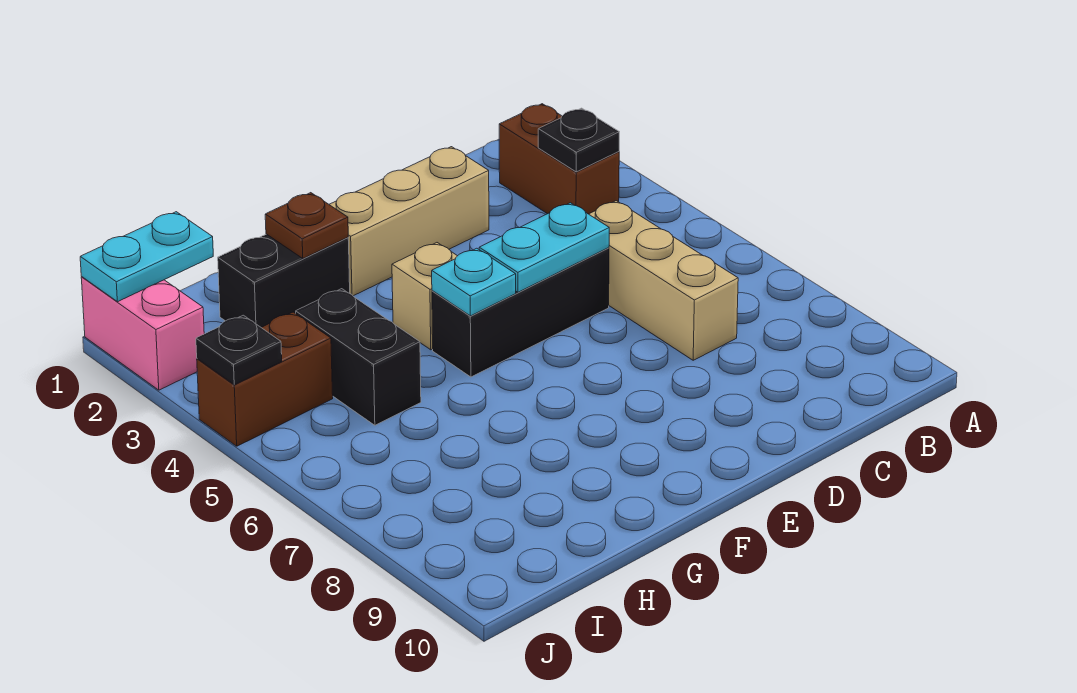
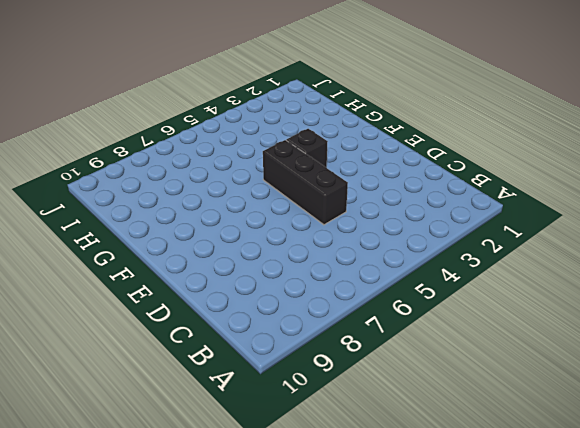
black 1x1 brick [286,129,328,168] -> tan 1x1 brick [392,243,457,350]
none -> brown 1x2 brick [499,104,619,214]
none -> tan 1x3 brick [589,201,738,360]
none -> tan 1x3 brick [329,147,489,296]

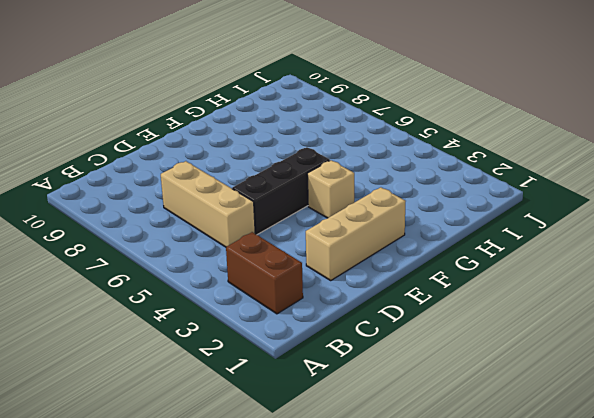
none -> black 1x2 brick [218,234,350,328]
none -> black 1x2 brick [296,289,421,425]
none -> brown 1x2 brick [197,312,333,446]

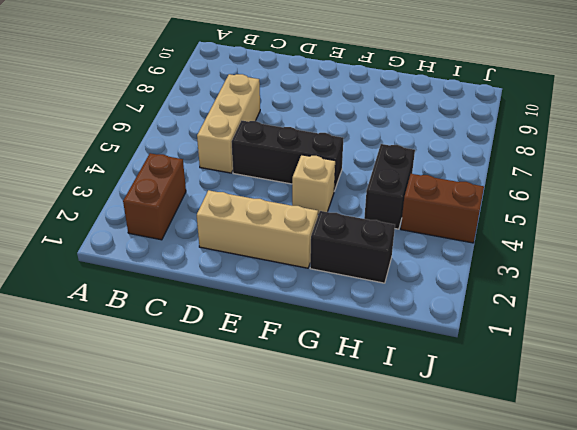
none -> pink 1x2 brick [81,277,204,390]
none -> black 1x1 plate [538,108,619,172]
none -> cyan 1x2 plate [479,203,609,292]

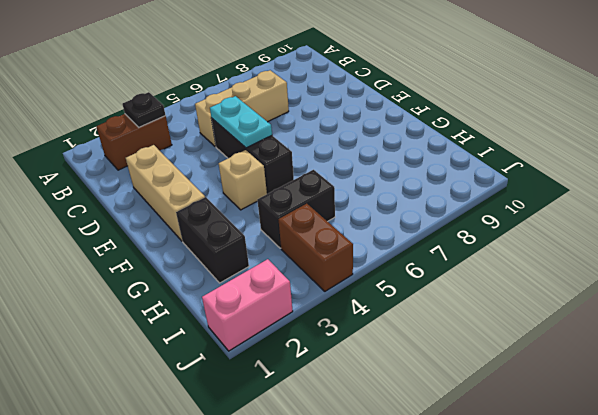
none -> cyan 1x1 plate [432,248,516,316]
none -> brown 1x1 plate [265,193,348,259]
none -> cyan 1x2 plate [80,212,213,302]

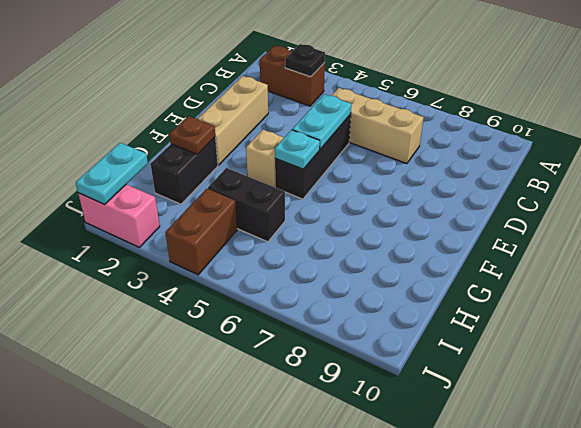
none -> black 1x1 plate [196,315,282,385]

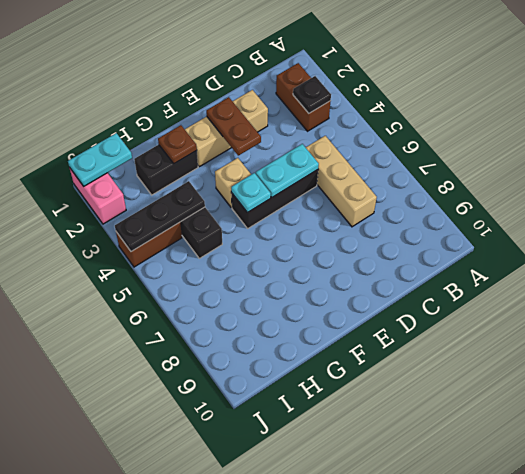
brown 1x2 plate [206,97,261,155] -> none
black 1x3 plate [115,181,205,251] -> black 1x1 plate [196,315,282,385]

